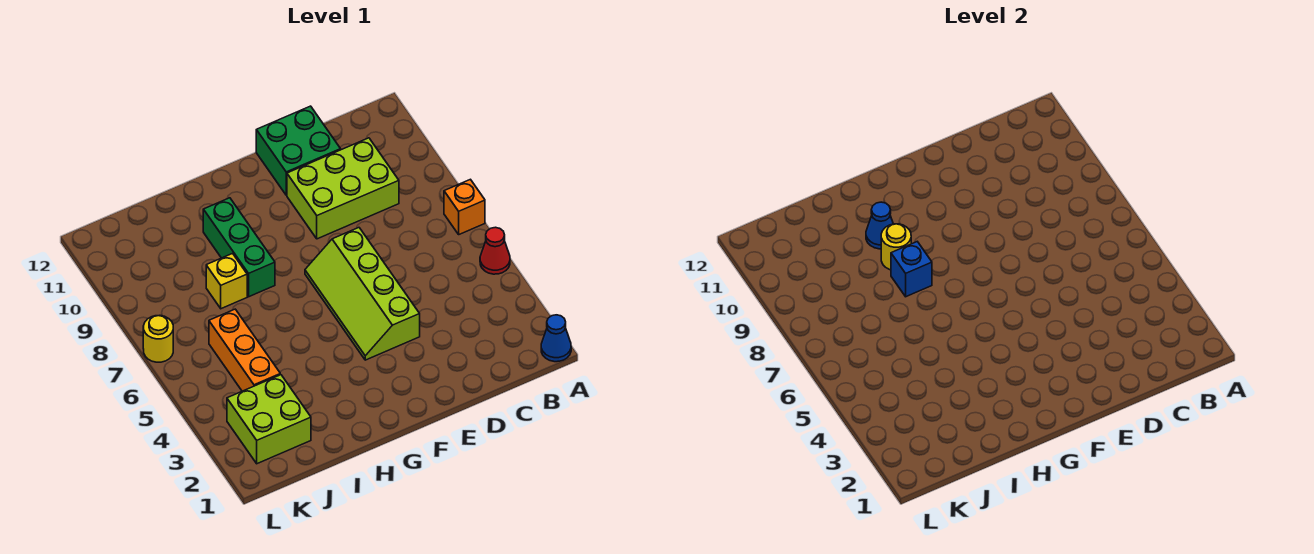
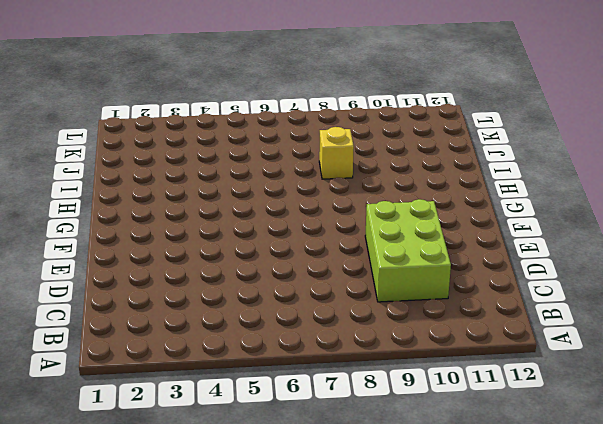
none -> blue 1x1 cone [541,315,571,362]
none -> red 1x1 cone [480,227,510,274]
none -> orange 1x1 brick [444,179,485,234]

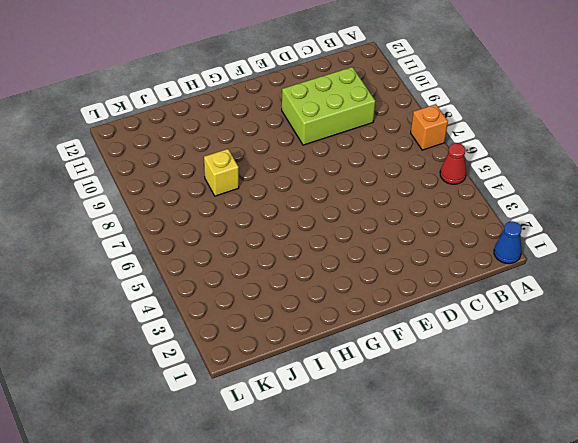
none -> green 2x2 brick [256,106,341,195]
none -> lime 2x4 slope [305,228,420,360]
none -> green 1x3 brick [203,198,275,297]

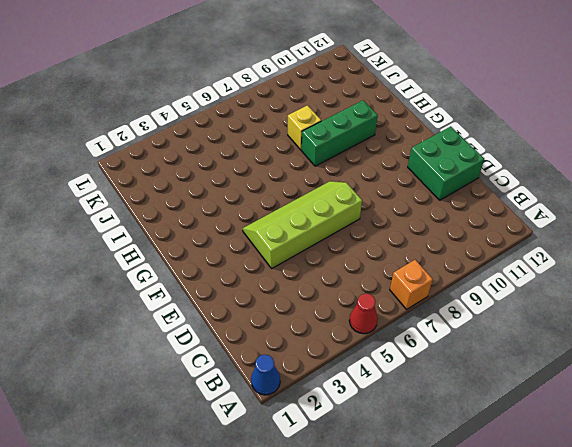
none -> lime 2x3 brick [287,138,399,239]
none -> lime 2x2 brick [227,375,311,464]
none -> orange 1x3 brick [209,309,280,391]

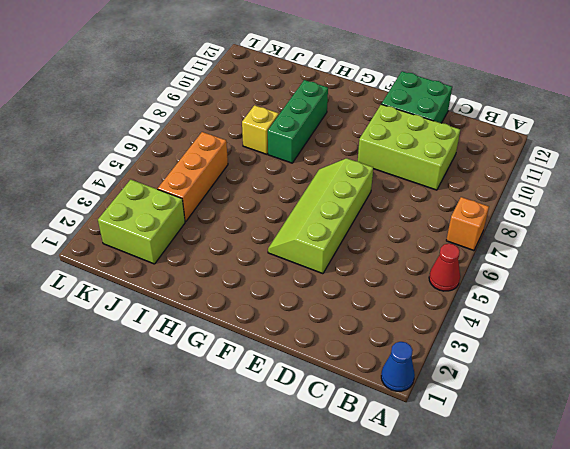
none -> yellow 1x1 round brick [143,316,173,362]
none -> blue 1x1 brick [891,242,932,297]
none -> yellow 1x1 round brick [881,224,911,270]

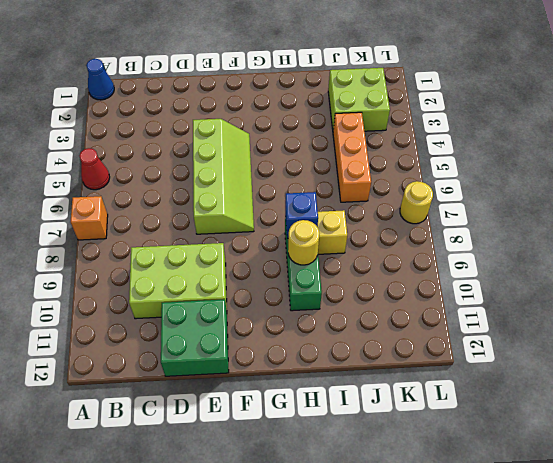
none -> blue 1x1 cone [866,202,893,249]

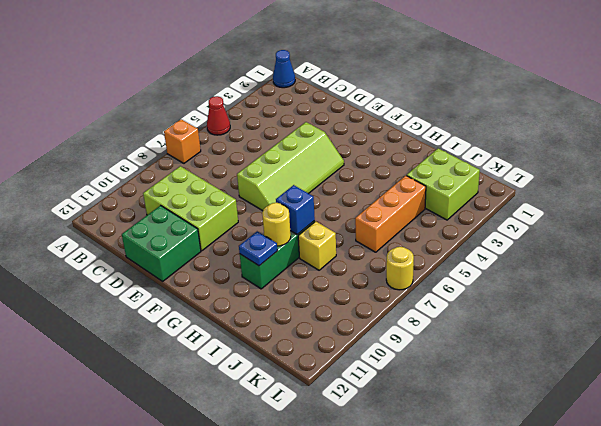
blue 1x1 plate [239,231,277,266] -> blue 1x1 cone [866,202,893,249]

